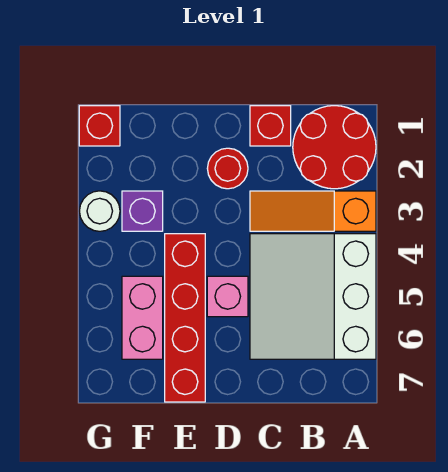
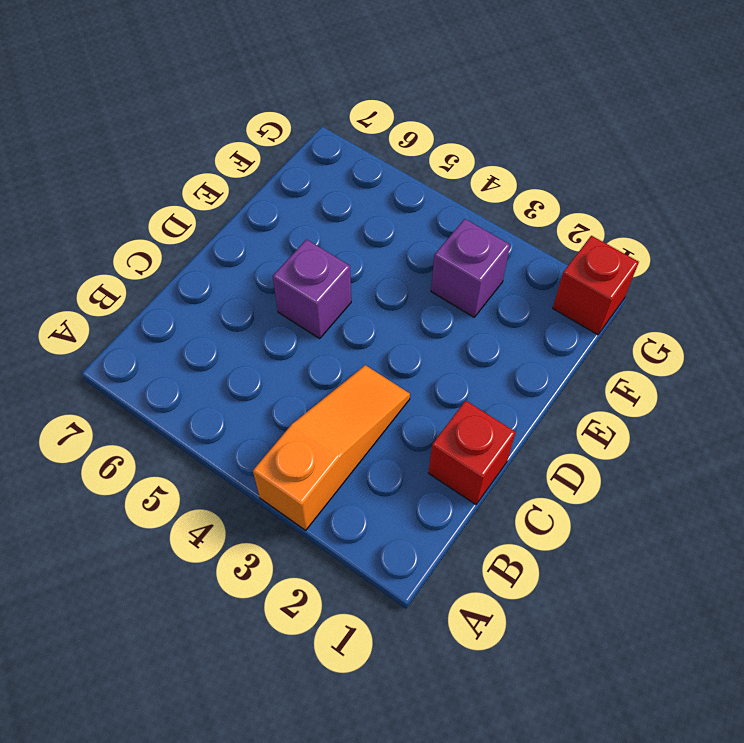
purple 1x1 brick [273,239,351,338] -> pink 1x1 brick [207,276,248,317]
none -> red 2x2 round brick [293,106,376,189]
none -> white 3x3 slope [250,234,376,359]

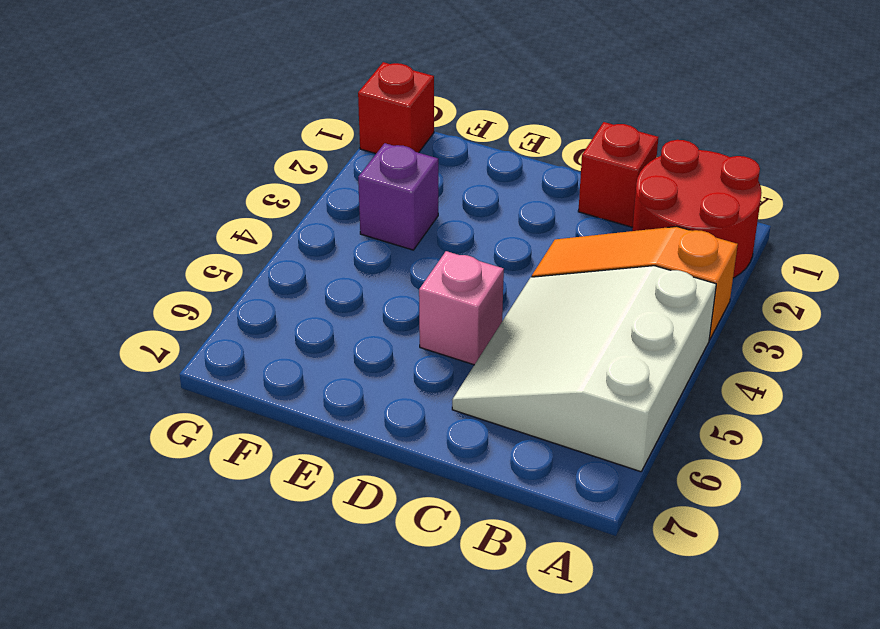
none -> red 1x1 round brick [207,148,248,189]
none -> red 1x4 brick [165,234,205,402]

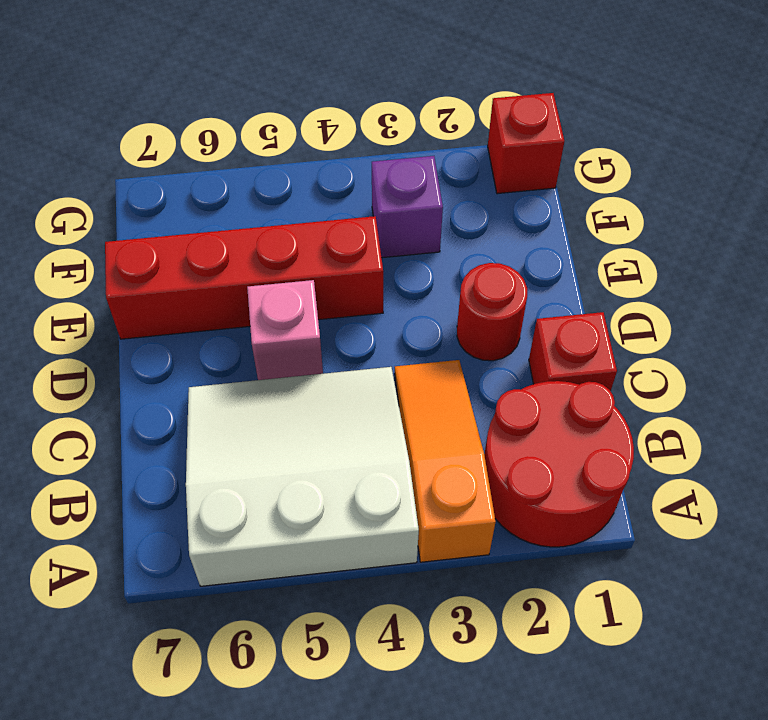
none -> pink 1x2 brick [122,276,163,359]
none -> white 1x1 round brick [79,191,120,231]

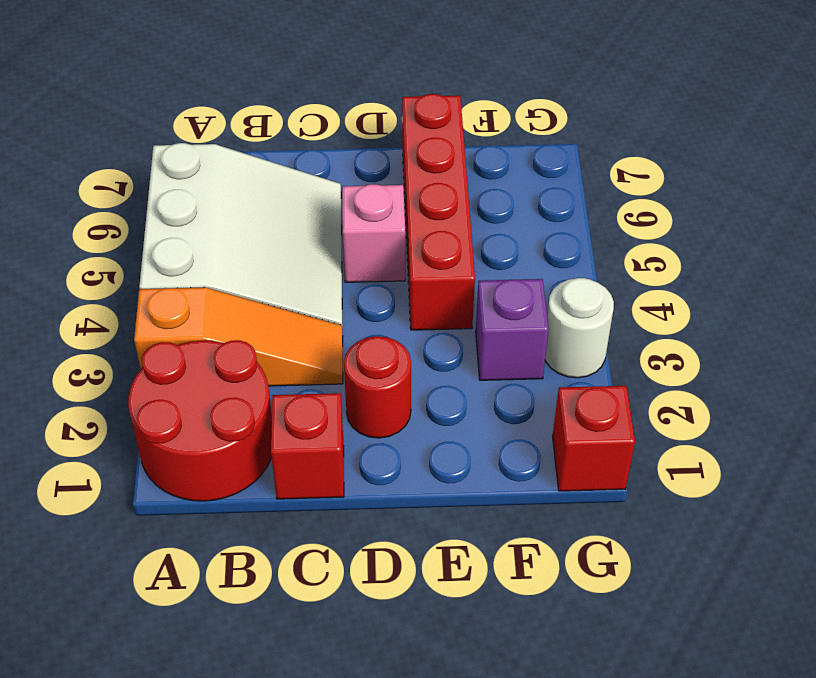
none -> pink 1x2 brick [122,276,163,359]

